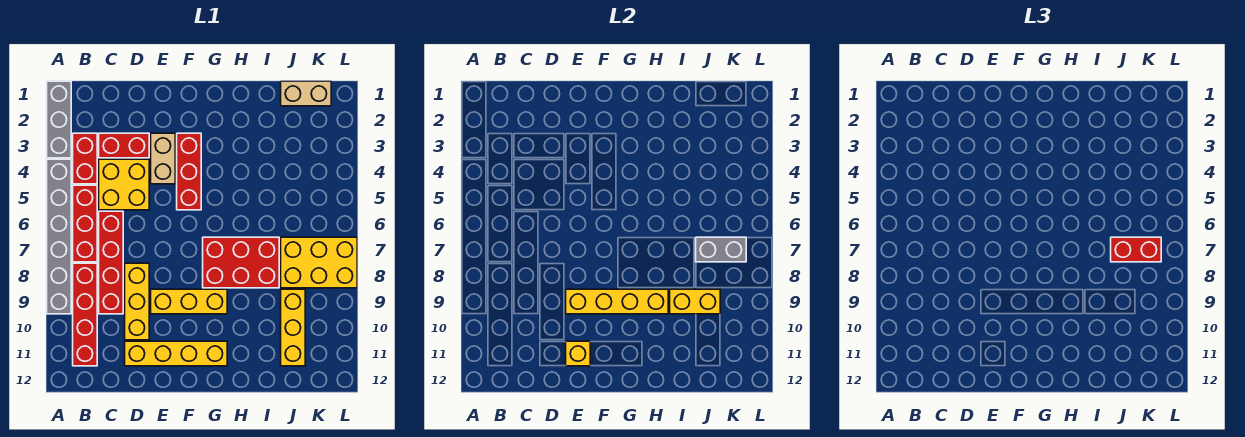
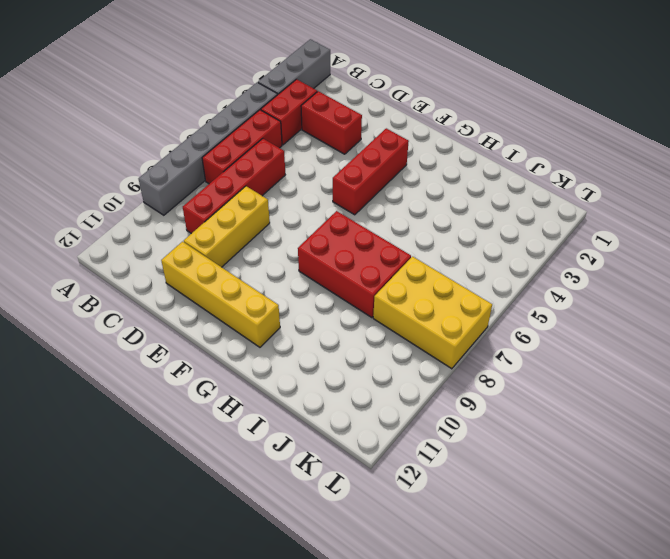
none -> red 1x4 brick [73,263,97,366]
none -> yellow 2x2 brick [99,159,149,210]
none -> tan 1x2 brick [151,133,175,184]

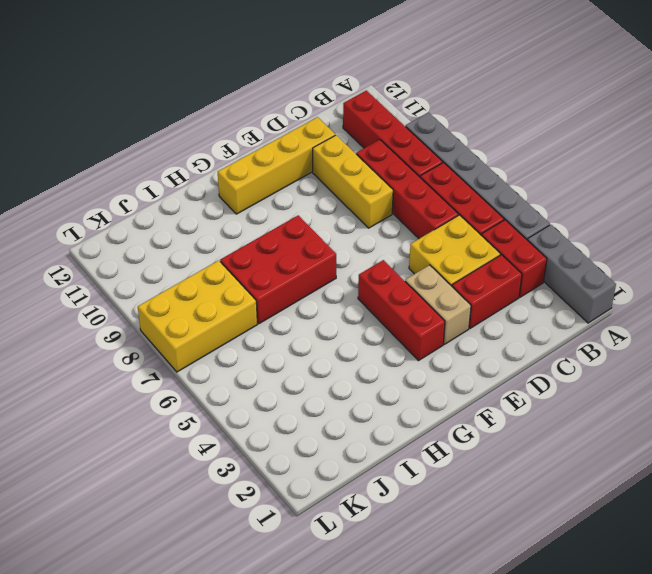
none -> yellow 1x3 brick [151,289,227,314]
none -> tan 1x2 brick [281,81,331,106]
none -> yellow 1x3 brick [281,289,305,366]

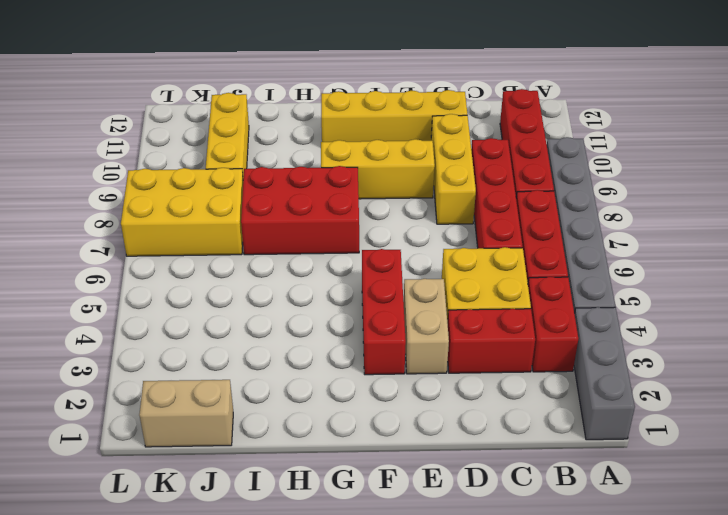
none -> yellow 1x4 brick [566,289,668,314]
none -> yellow 1x1 brick [566,341,590,366]
none -> yellow 1x2 brick [670,289,720,314]

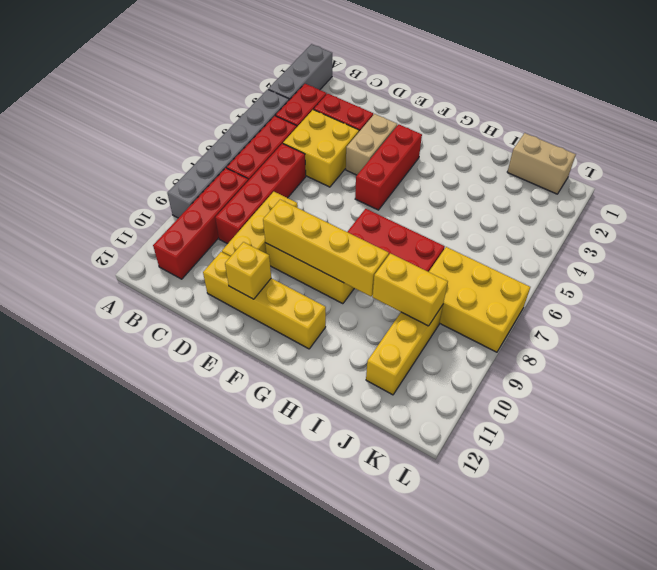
none -> grey 1x2 brick [696,237,746,262]
none -> red 1x2 brick [1111,237,1161,262]

